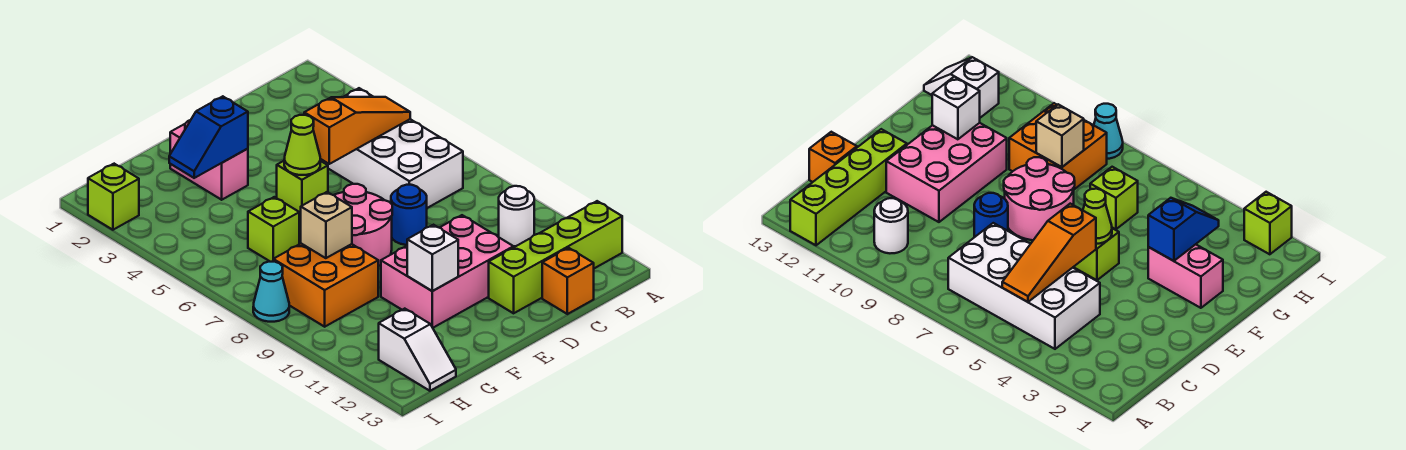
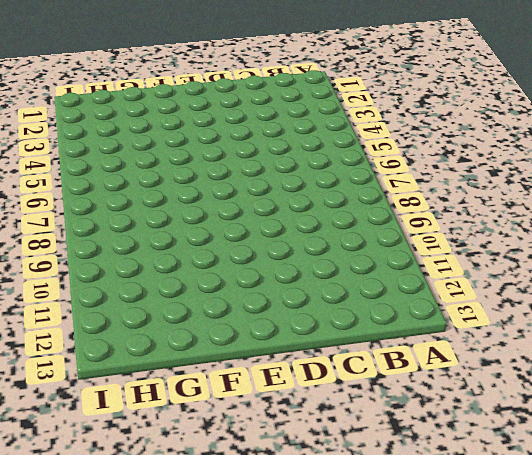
none -> lime 1x4 brick [489,201,622,313]
none -> white 2x4 brick [320,88,463,208]
none -> white 1x1 round brick [499,186,534,246]

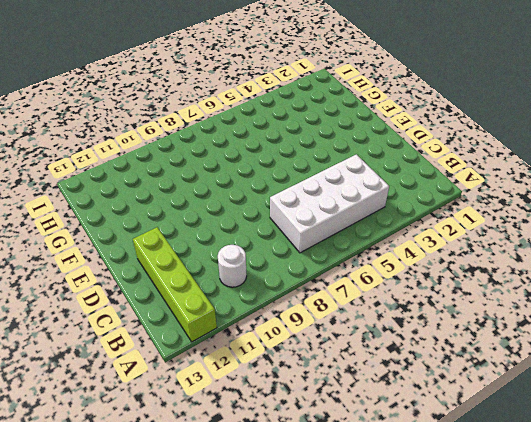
none -> orange 1x1 brick [542,248,594,314]
none -> blue 1x1 round brick [391,185,427,245]
none -> pink 2x3 brick [381,215,513,328]

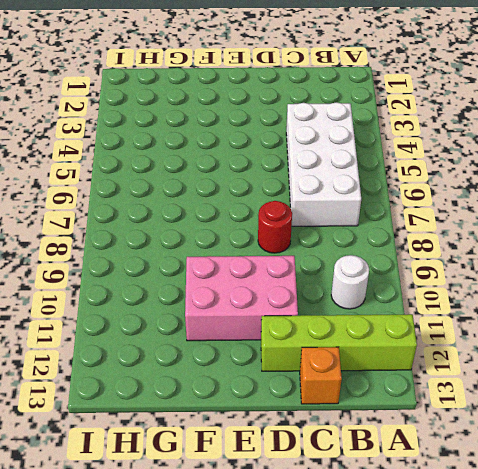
red 1x1 round brick [258,201,292,253] -> blue 1x1 round brick [391,185,427,245]
none -> lime 1x1 brick [277,161,328,216]
none -> pink 2x2 round brick [334,184,392,266]
none -> pink 1x2 brick [170,120,248,200]

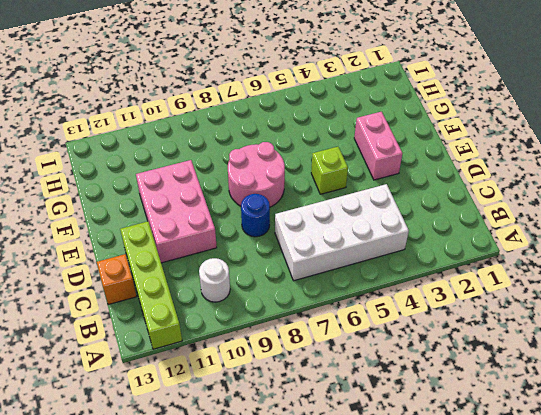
pink 1x2 brick [354,112,402,180] -> pink 1x2 brick turned to [170,120,248,200]
none -> lime 1x1 brick [248,197,299,262]
none -> orange 2x2 brick [273,244,378,327]
none -> white 1x2 slope [379,309,456,391]

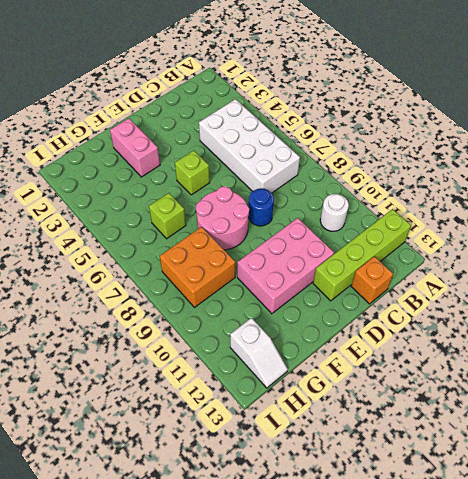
none -> lime 1x1 brick [88,164,139,230]
none -> cyan 1x1 cone [253,262,289,322]
none -> orange 1x3 slope [304,97,410,164]

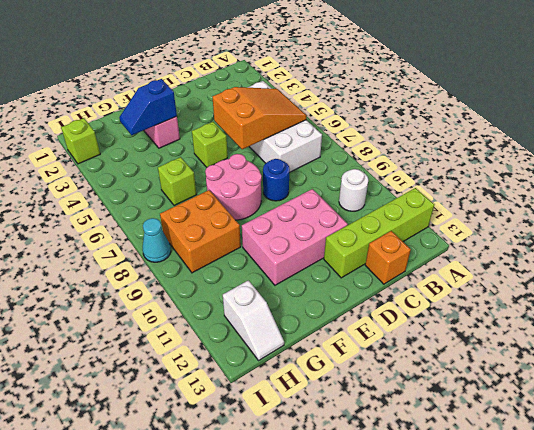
orange 2x3 slope [212,87,307,149] -> orange 1x3 slope [304,97,410,164]
none -> lime 1x1 cone [284,115,320,175]
none -> white 1x1 brick [407,225,458,291]
none -> tan 1x1 brick [301,192,352,258]

